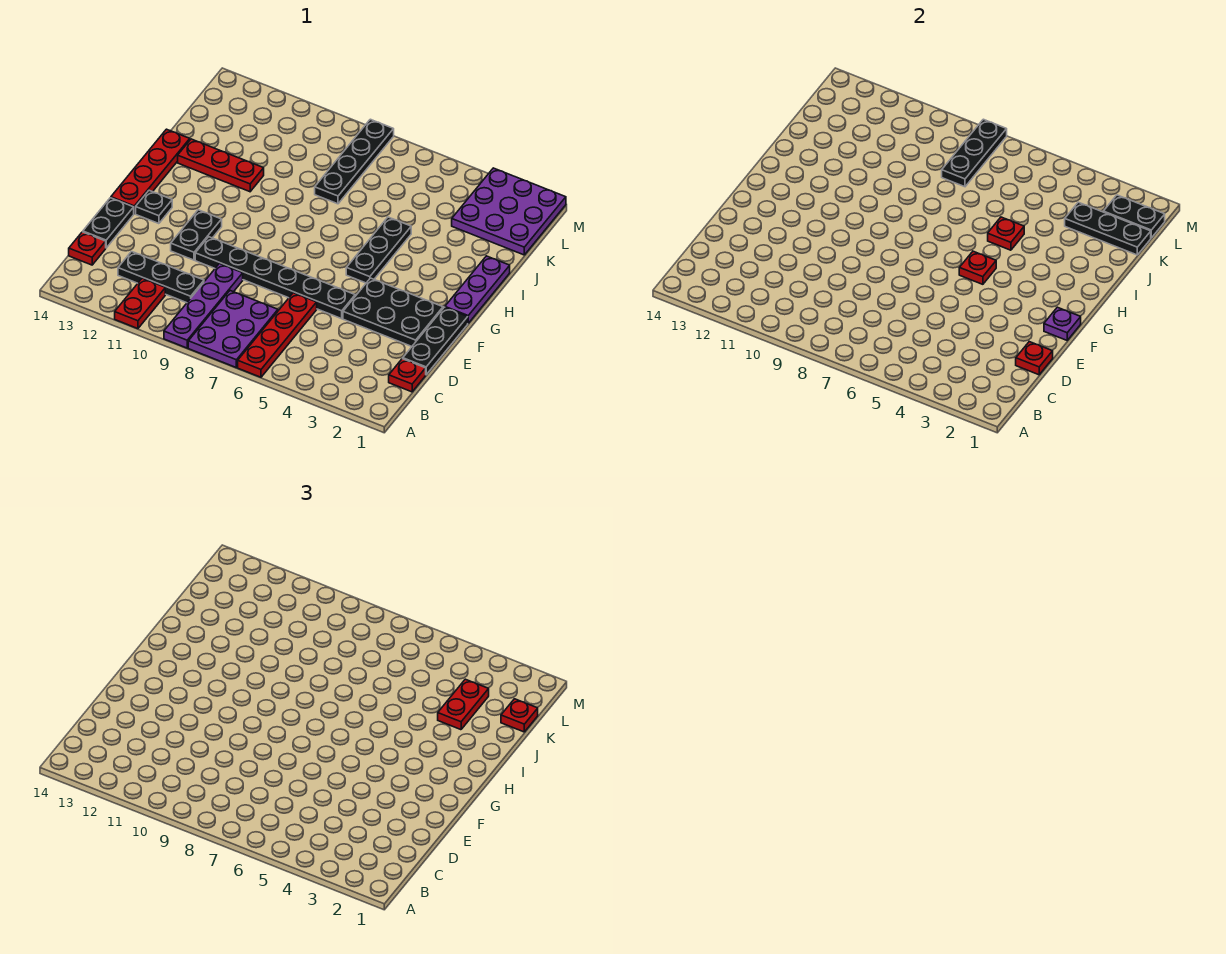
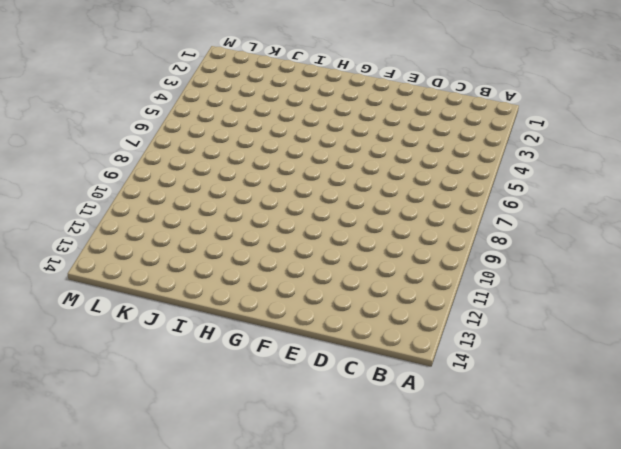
none -> red 1x4 plate [238,293,317,377]
none -> purple 2x3 plate [188,291,278,367]
none -> purple 1x4 plate [164,264,243,348]

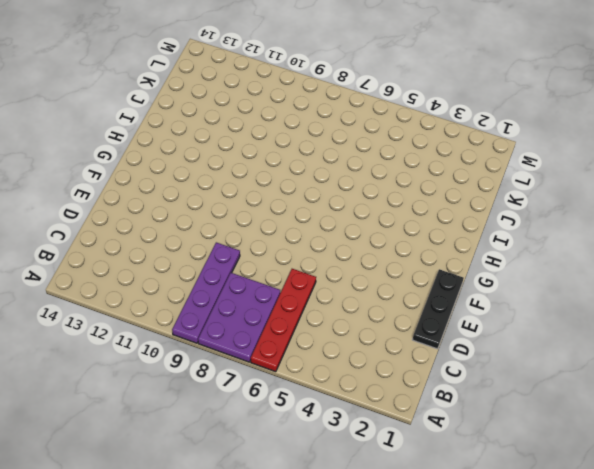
none -> red 1x2 plate [115,278,165,329]
none -> red 1x1 plate [389,359,426,392]
none -> black 1x3 plate [118,252,204,303]

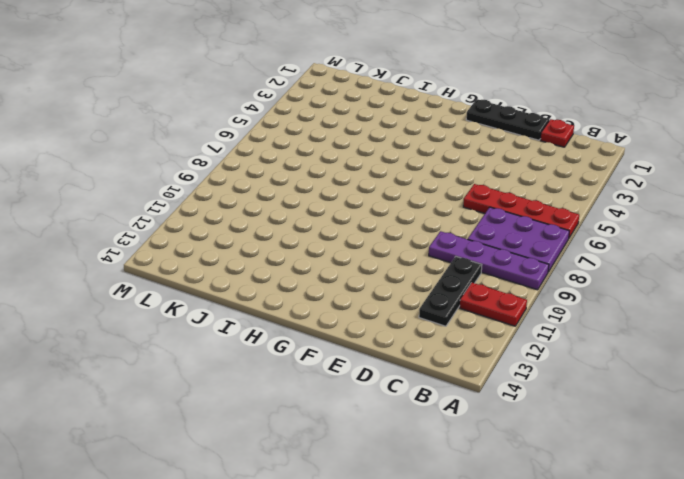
none -> red 1x1 plate [69,232,106,265]
none -> black 1x2 plate [83,198,134,248]
none -> black 2x3 plate [343,278,443,346]

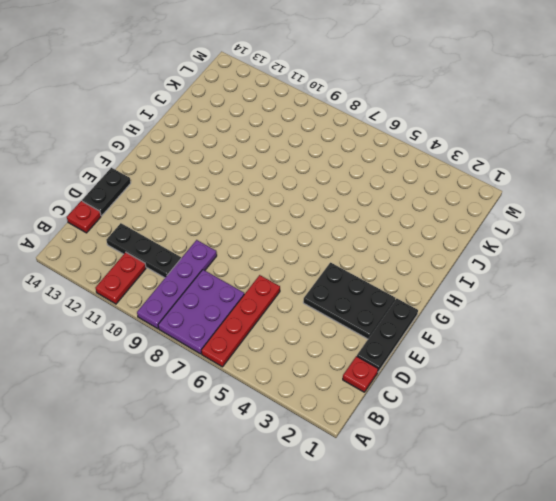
none -> black 1x6 plate [195,237,355,319]
none -> black 1x2 plate [171,210,222,260]
none -> black 1x1 plate [136,191,172,224]

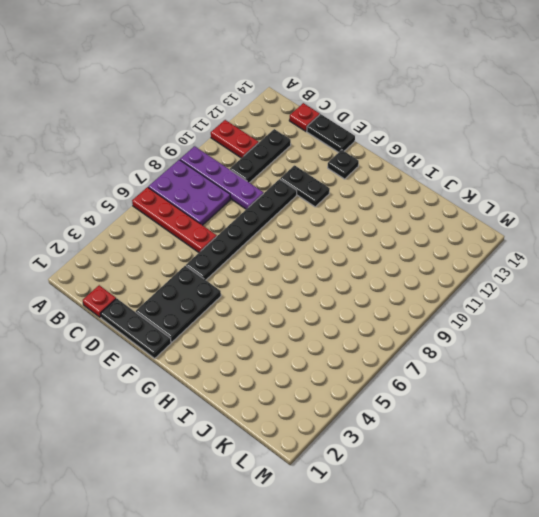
none -> red 1x4 plate [111,129,190,214]
none -> purple 1x3 plate [445,256,510,323]
none -> black 1x3 plate [346,217,411,283]

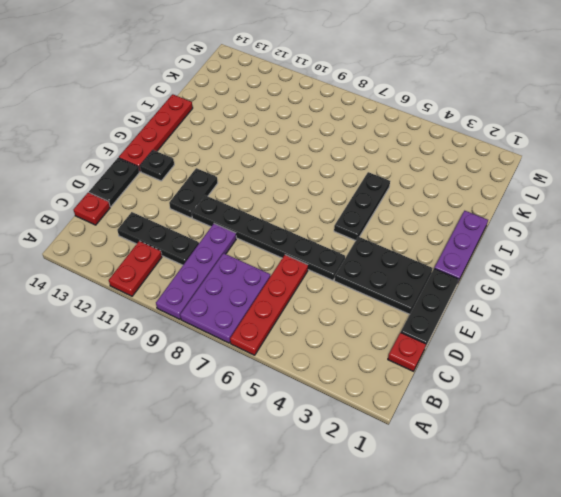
none -> red 1x3 plate [178,139,264,192]
none -> black 1x4 plate [315,119,394,204]
none -> purple 3x3 plate [452,168,566,255]

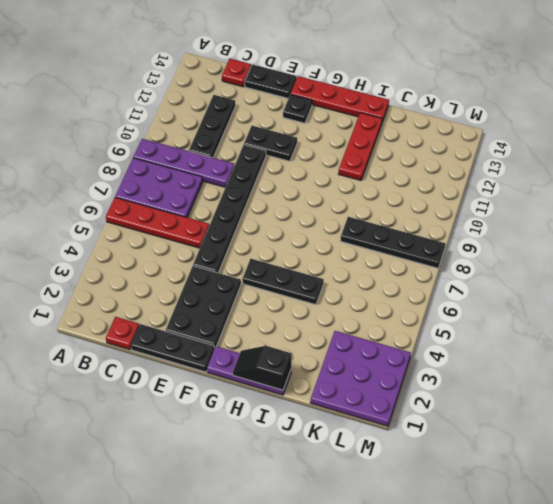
black 1x2 slope [232,346,291,390] -> none
none -> red 1x2 plate [115,278,165,329]
none -> red 1x1 plate [1016,342,1053,375]
none -> purple 1x1 plate [1044,307,1081,340]

